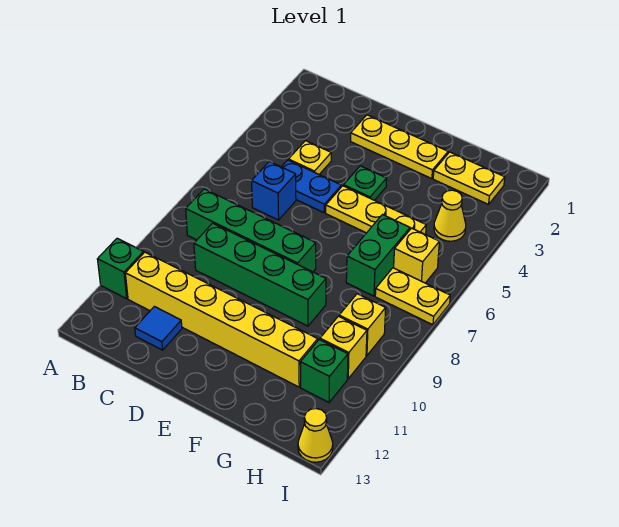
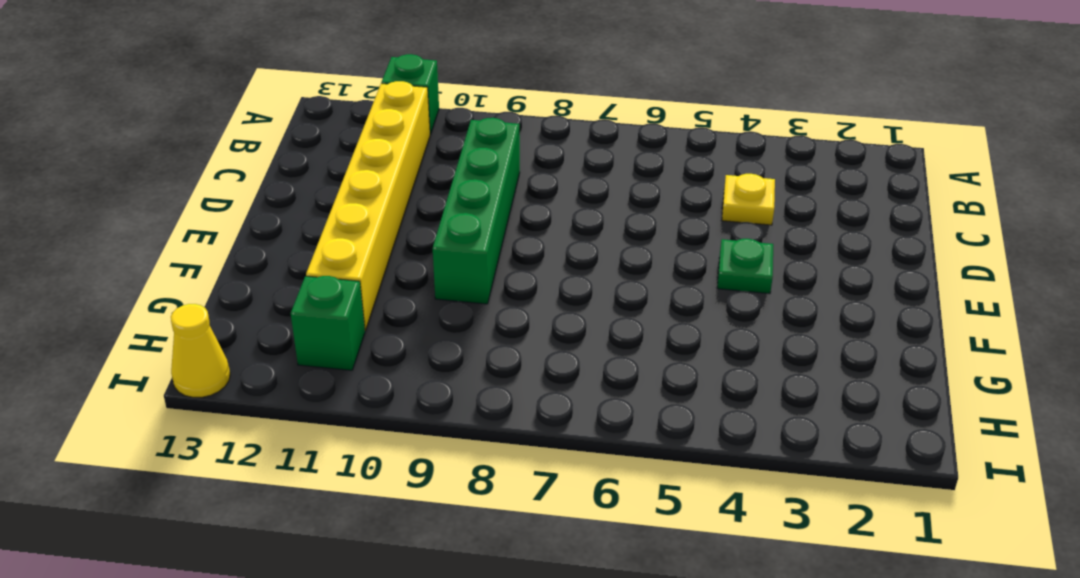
none -> green 1x4 brick [186,189,316,272]
none -> blue 1x2 plate [282,160,341,213]
none -> blue 1x1 brick [252,162,296,220]

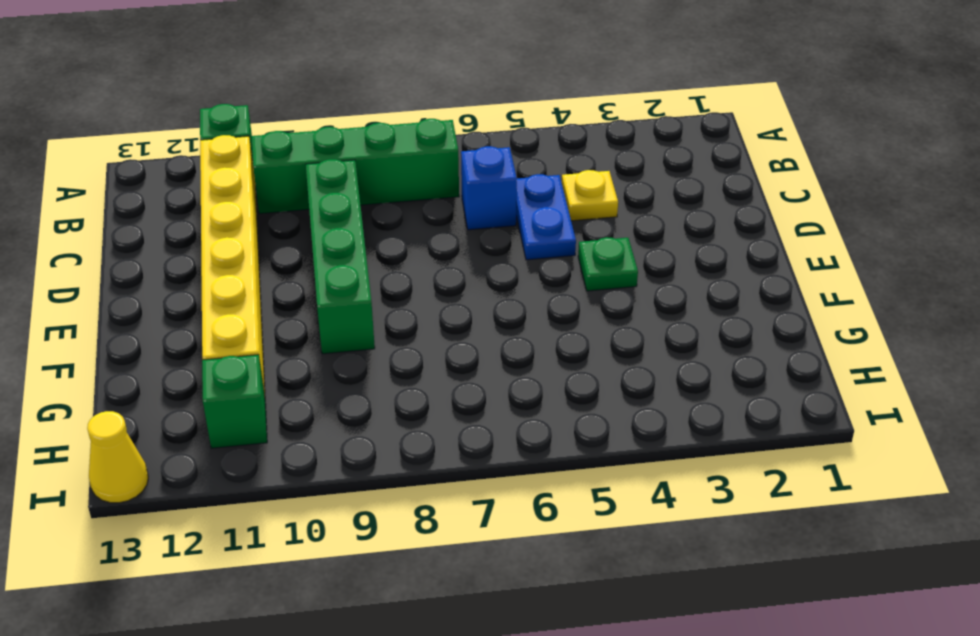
green 1x4 brick [252,119,459,214] -> green 1x4 brick turned to [186,189,316,272]
none -> blue 1x1 tile [135,306,182,350]
none -> yellow 1x3 plate [351,115,448,179]
none -> yellow 1x3 plate [326,186,426,234]

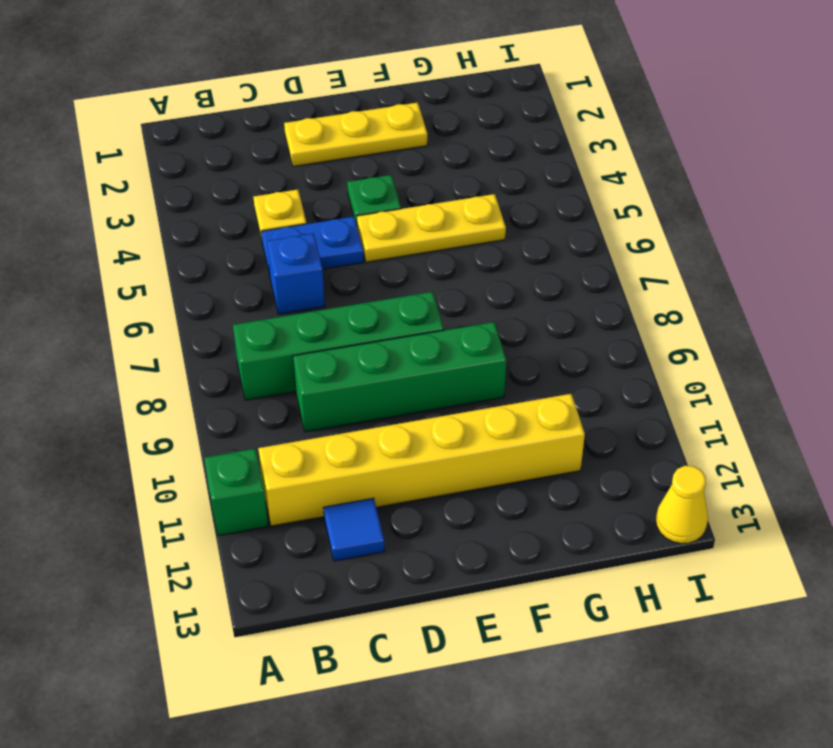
none -> yellow 1x2 plate [433,152,505,204]
none -> green 1x2 brick [346,215,410,296]
none -> yellow 1x1 cone [434,190,466,241]

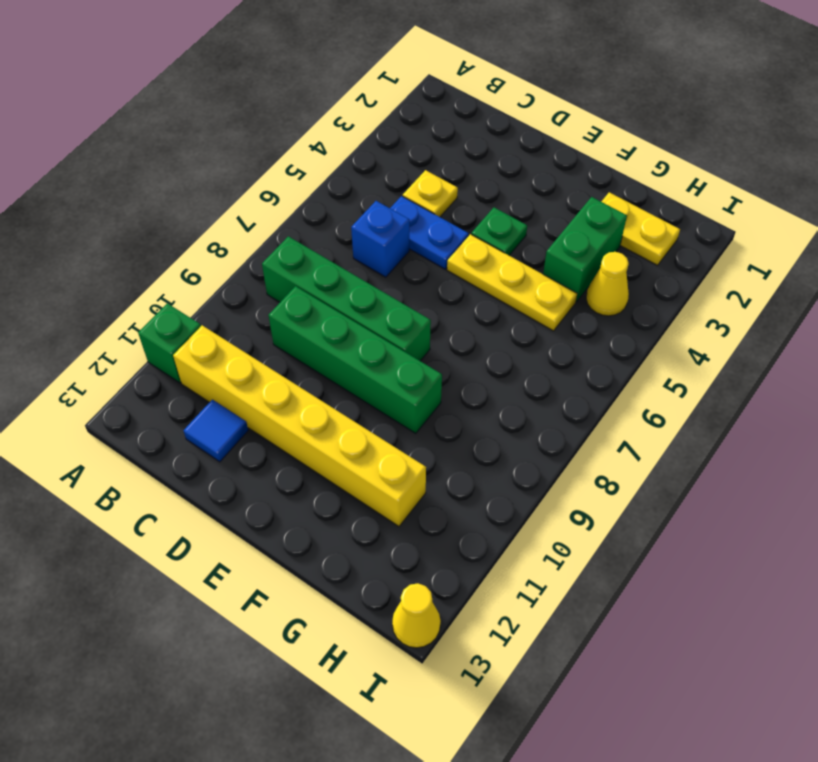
green 1x2 brick [543,197,627,302] -> green 1x2 brick moved to [346,215,410,296]
none -> yellow 1x3 plate [351,115,448,179]
none -> yellow 1x1 brick [394,228,439,283]
none -> yellow 1x2 plate [375,268,450,325]

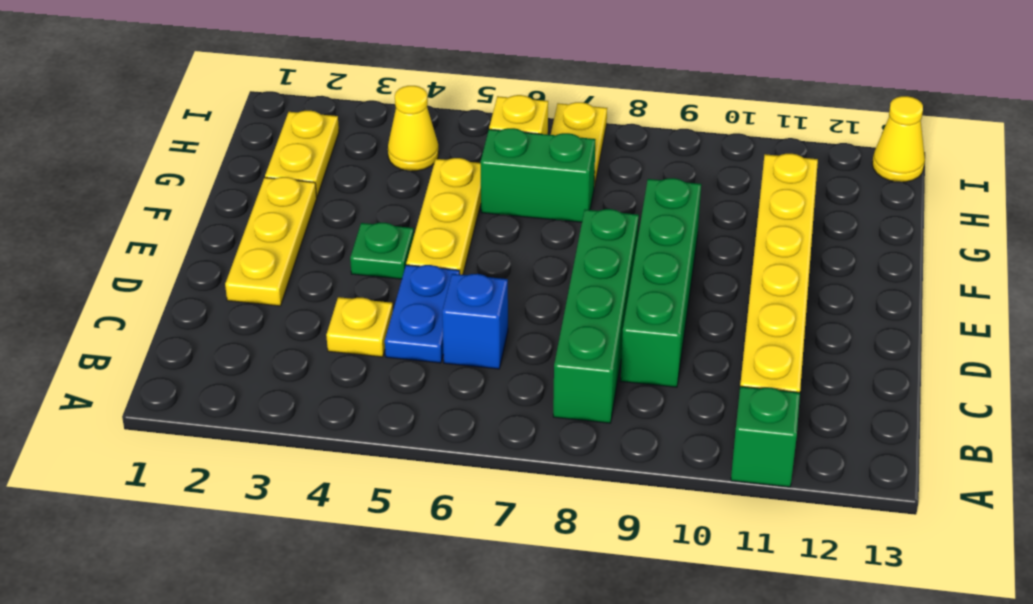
none -> blue 1x1 tile [135,306,182,350]
none -> yellow 1x1 brick [339,294,386,356]
none -> yellow 1x1 brick [320,316,367,379]

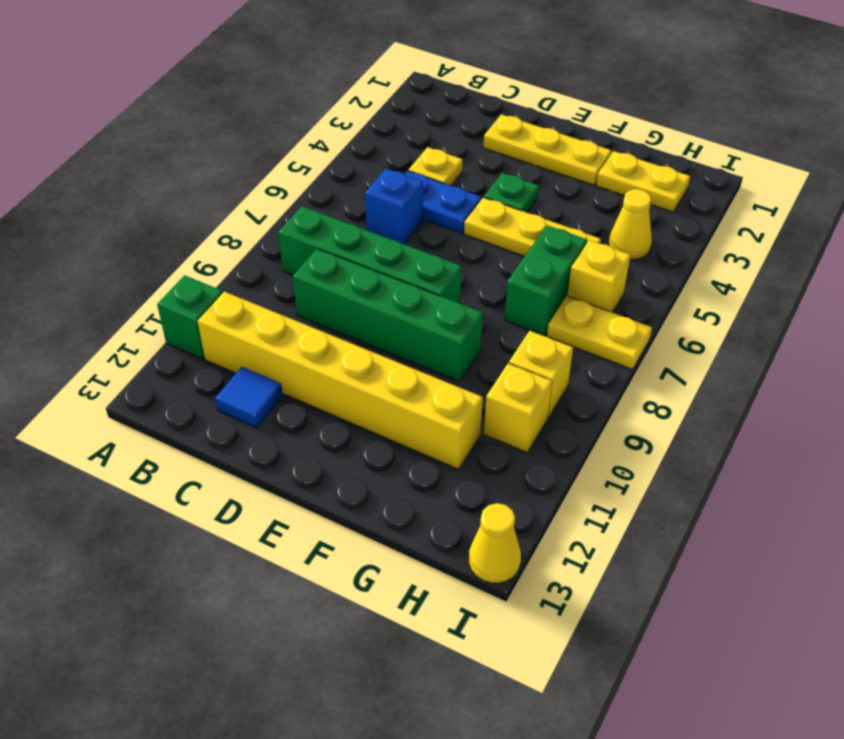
none -> green 1x1 brick [300,340,348,402]

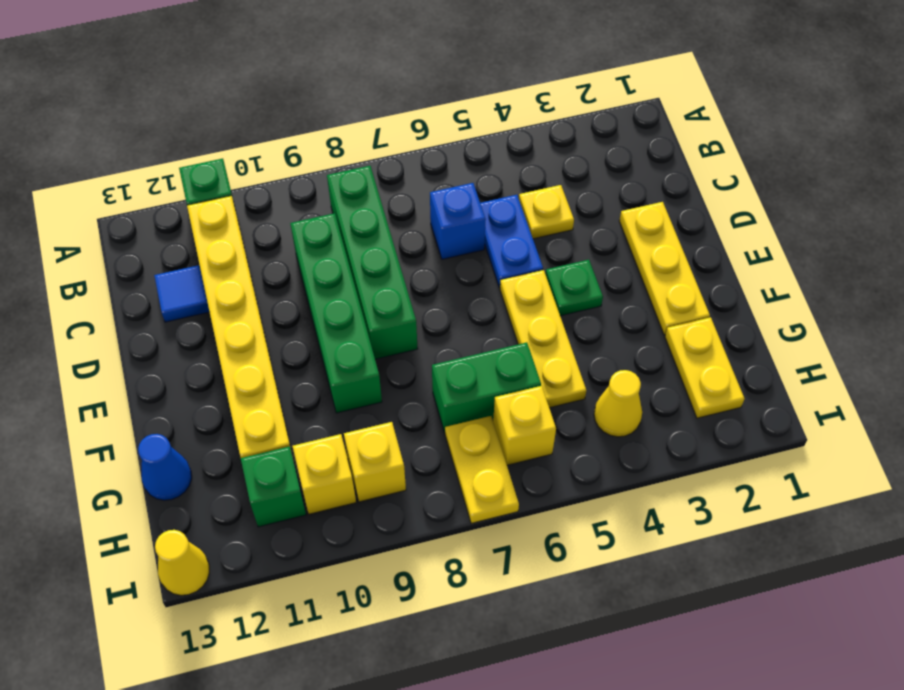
blue 1x1 cone [138,434,192,500] -> none

